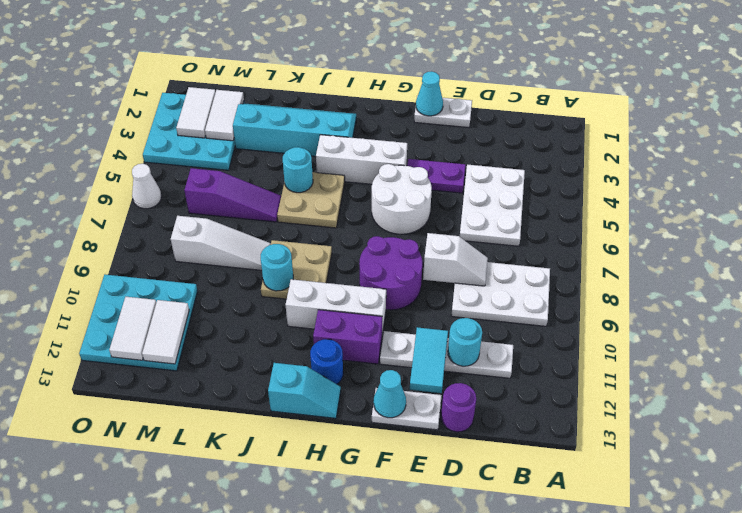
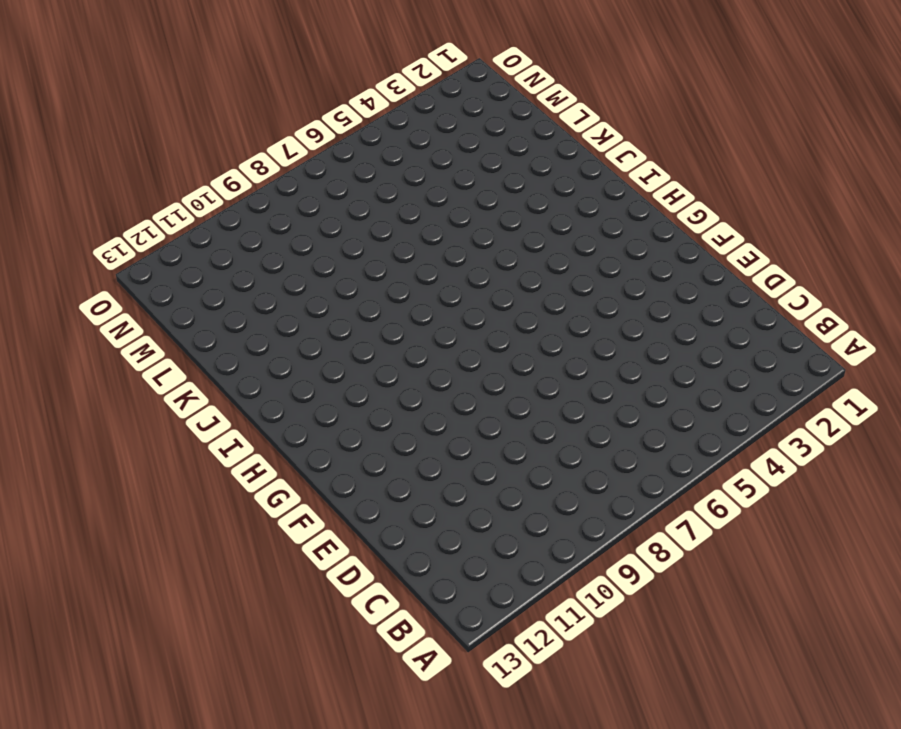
none -> white 2x3 plate [451,262,550,326]
none -> white 2x3 plate [460,165,525,246]
none -> white 1x4 plate [380,331,513,378]
none -> purple 1x1 round brick [441,383,476,432]

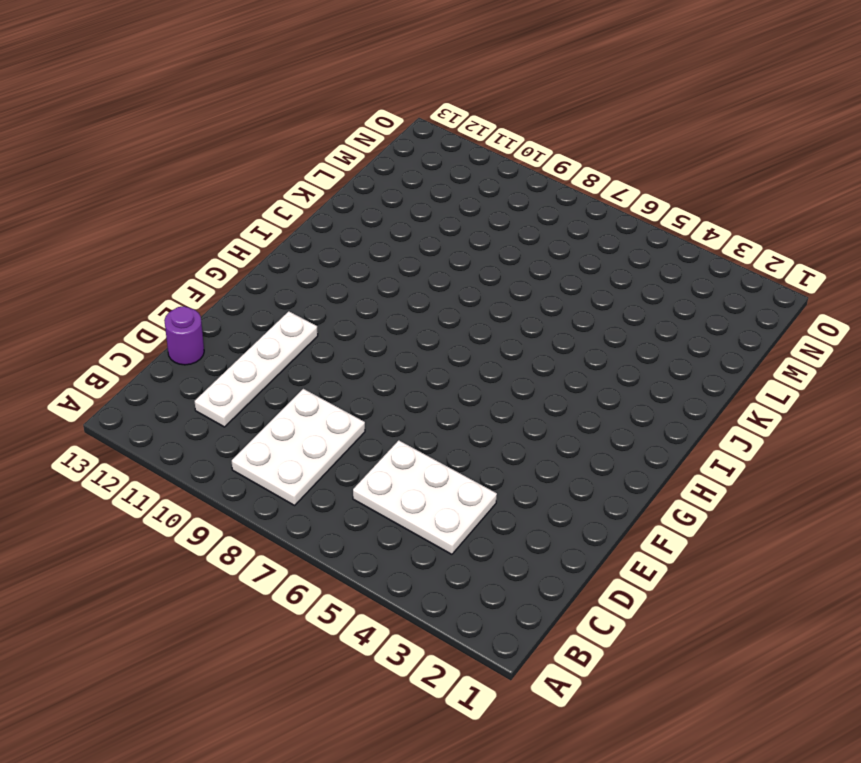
none -> white 1x2 plate [414,96,472,128]
none -> purple 1x2 plate [407,159,465,193]
none -> white 1x2 plate [372,388,442,430]
none -> white 2x2 round brick [372,164,432,234]

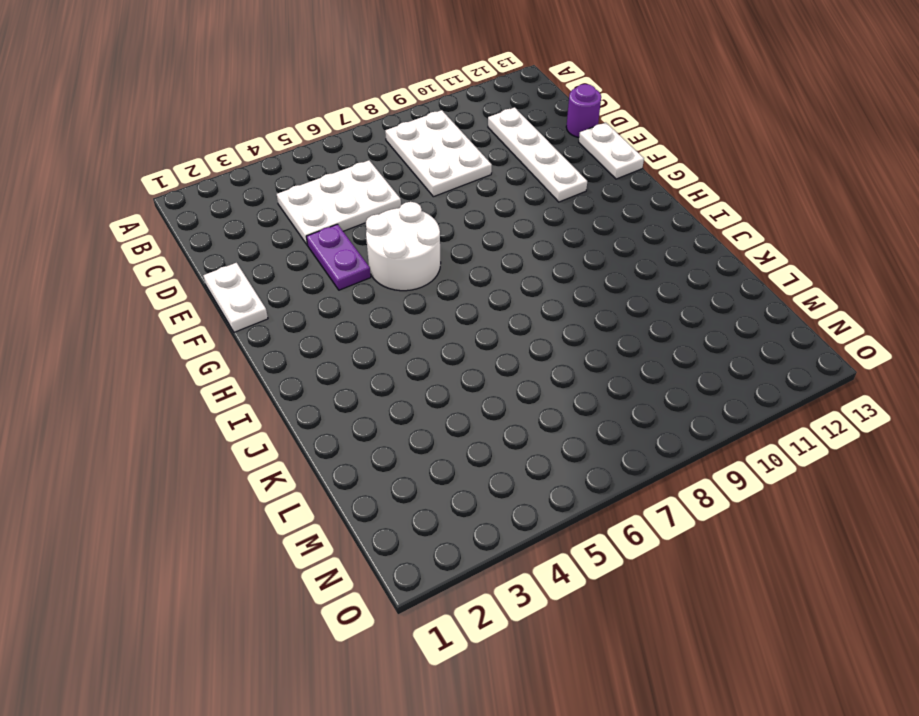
none -> purple 2x2 round brick [359,236,422,310]
none -> white 1x3 brick [316,135,407,184]
none -> white 1x3 brick [286,279,386,335]
none -> purple 1x2 brick [313,310,382,364]

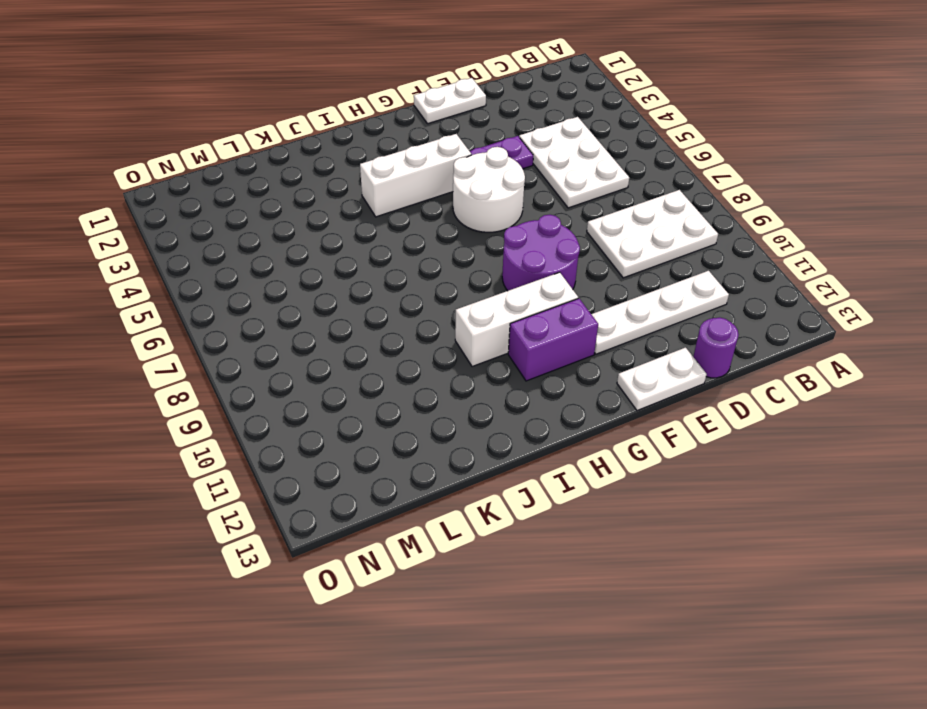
none -> blue 1x1 round brick [310,339,343,384]
none -> cyan 1x2 slope [268,363,341,418]
none -> cyan 2x4 slope [233,104,356,156]
none -> tan 2x2 plate [277,172,345,228]

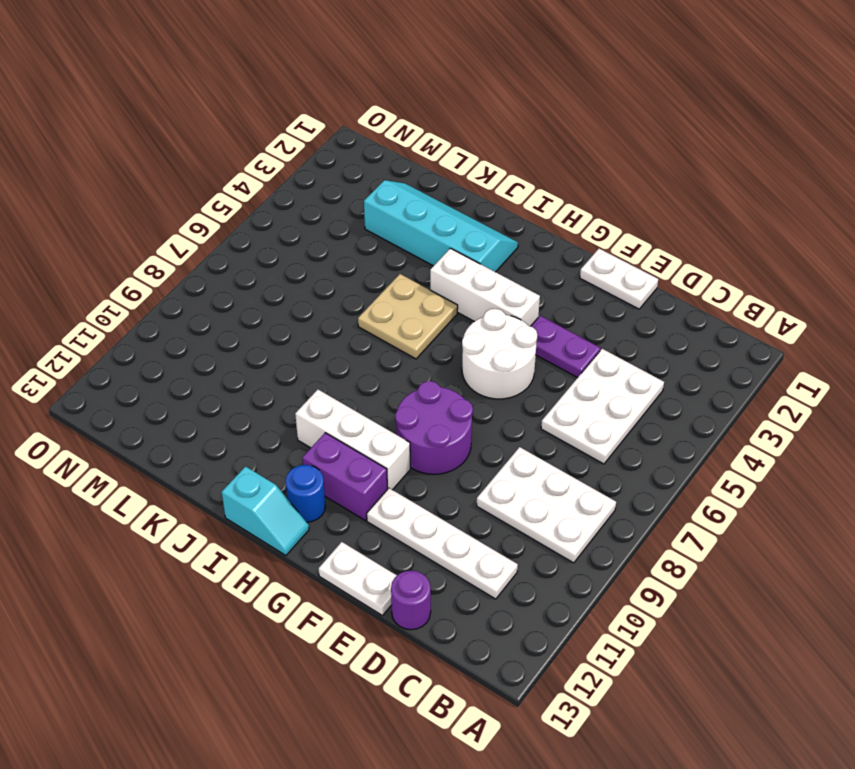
none -> tan 2x2 plate [261,240,332,299]
none -> purple 1x3 slope [184,168,281,222]
none -> white 1x3 slope [171,216,271,270]
none -> cyan 3x3 plate [143,93,245,170]

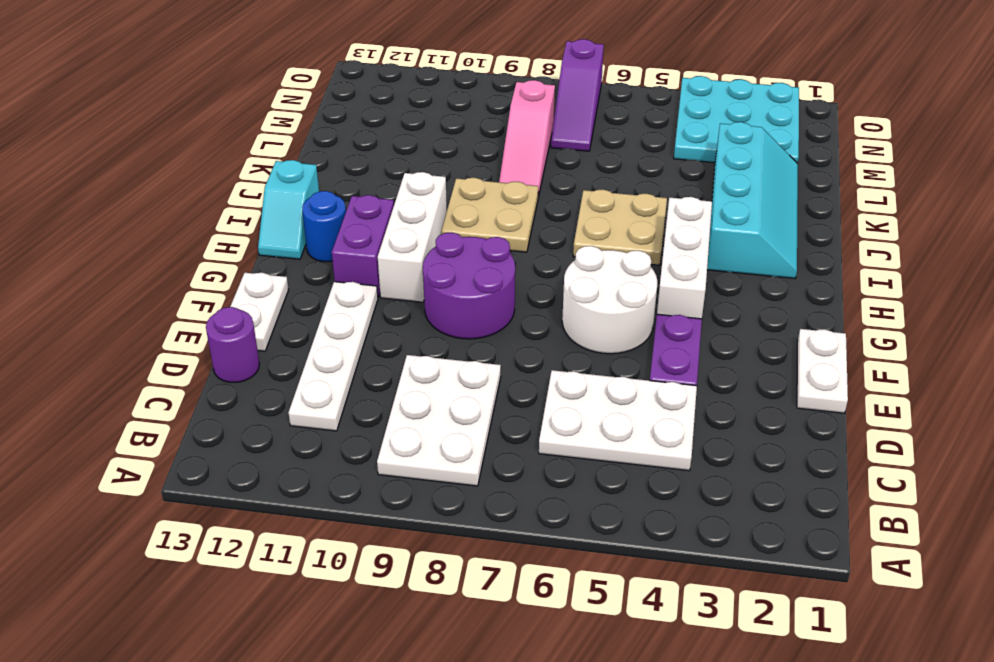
pink 1x3 slope [499,80,555,197] -> white 1x3 slope [171,216,271,270]
purple 1x3 slope [551,39,604,151] -> purple 1x3 slope moved to [184,168,281,222]
none -> cyan 3x3 plate [79,275,197,371]
none -> white 1x1 cone [132,164,162,209]
none -> white 1x2 slope [423,233,488,286]
none -> cyan 1x1 round brick [448,318,482,366]

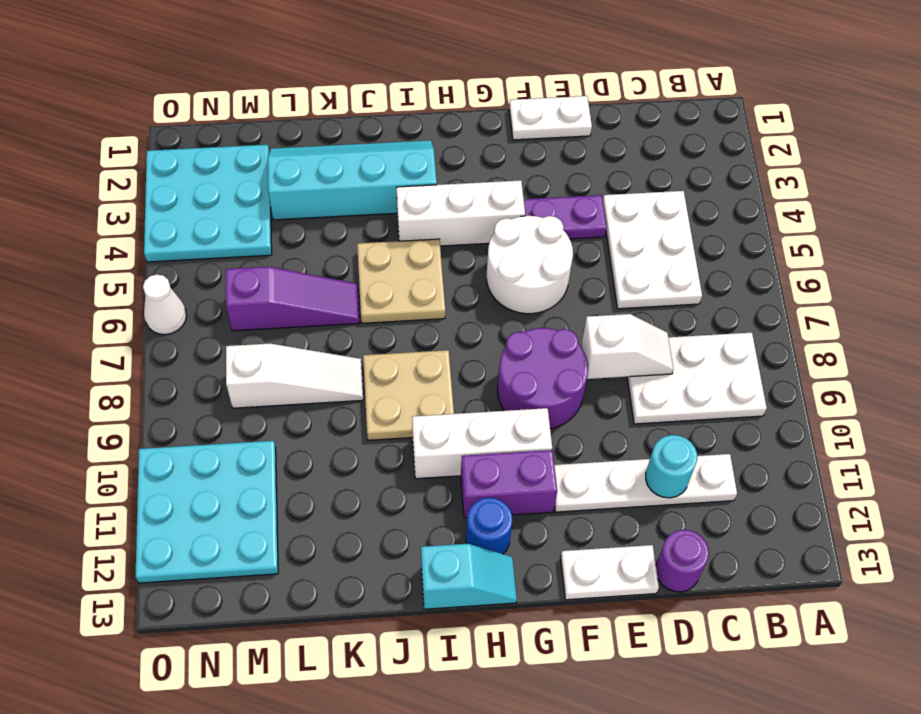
none -> cyan 1x2 tile [410,327,448,393]
none -> cyan 1x1 cone [416,71,443,116]
none -> cyan 1x1 cone [374,370,406,418]
none -> cyan 1x1 round brick [283,147,313,193]

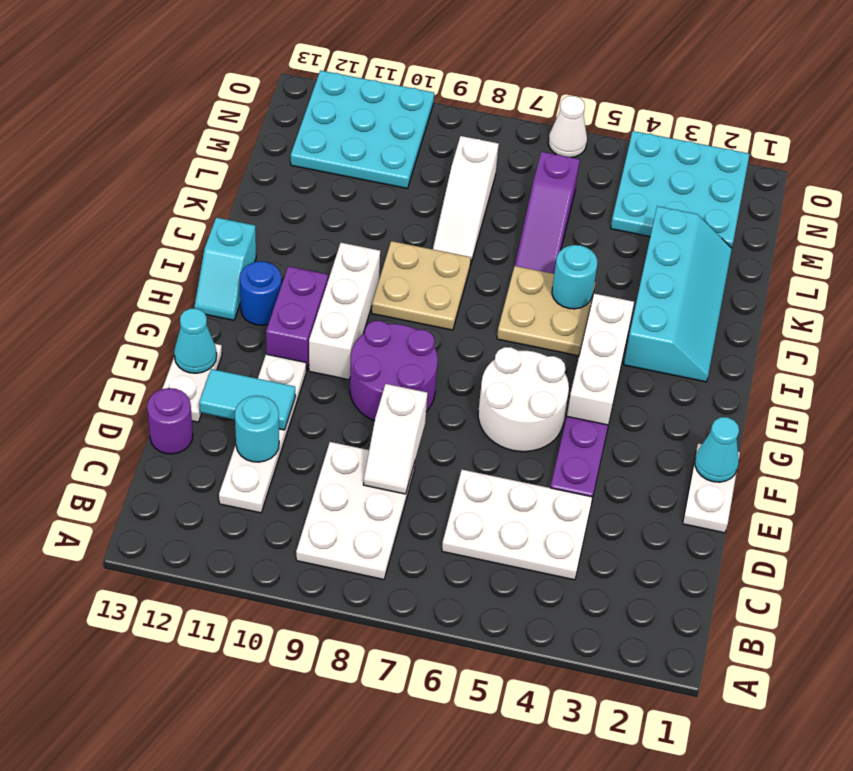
none -> cyan 1x1 round brick [261,244,293,291]
none -> white 1x2 tile [205,90,244,141]
none -> white 1x2 tile [142,300,189,364]
none -> white 1x2 tile [176,87,216,138]

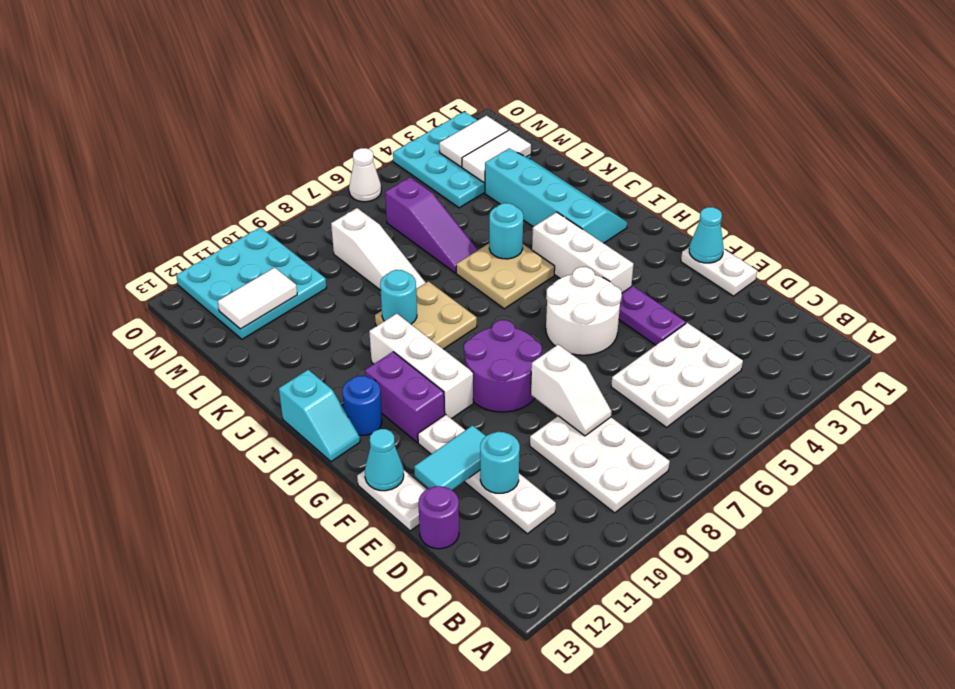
none -> white 1x2 tile [109,297,156,360]

